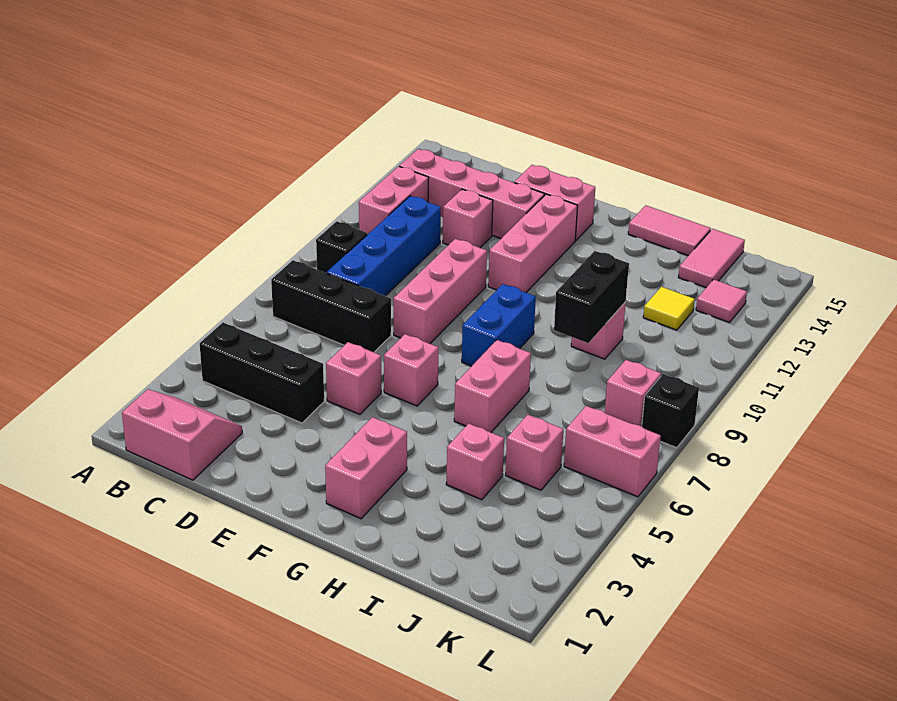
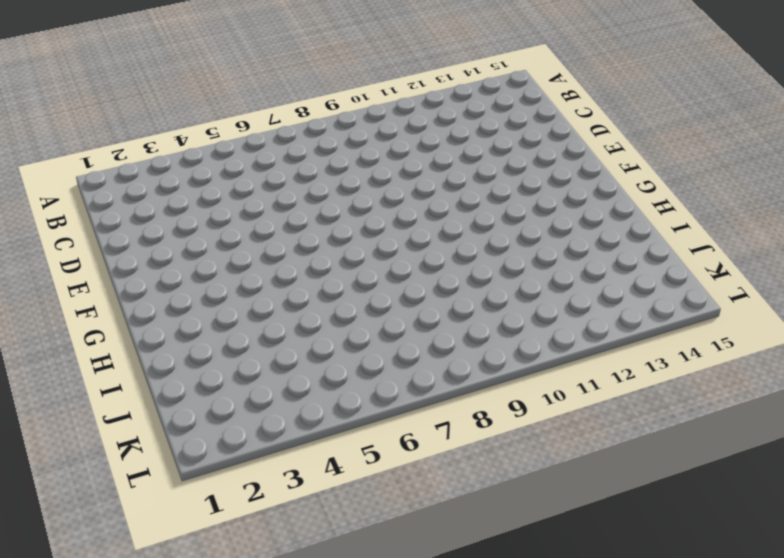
none -> pink 2x2 slope [122,389,242,480]
none -> black 1x3 brick [200,323,324,423]
none -> black 1x3 brick [271,260,391,352]

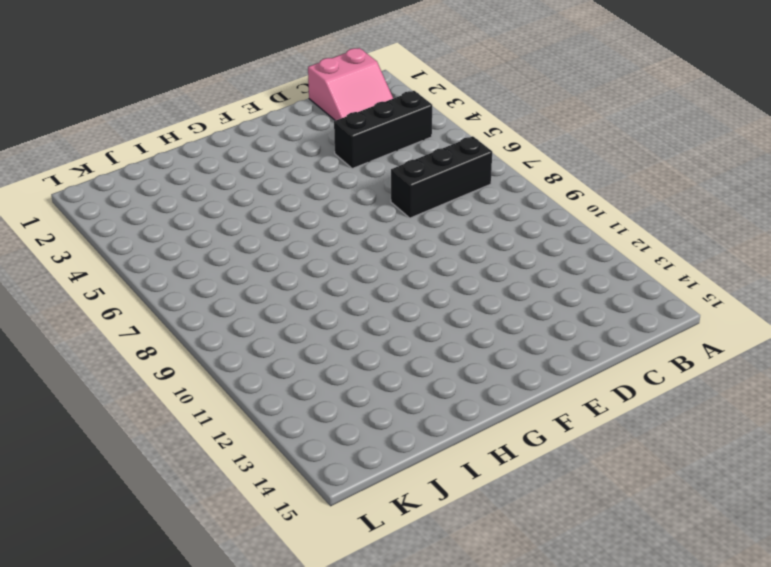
none -> black 1x1 brick [316,221,367,273]
none -> pink 1x2 brick [359,166,429,235]
none -> pink 1x4 brick [399,149,544,239]

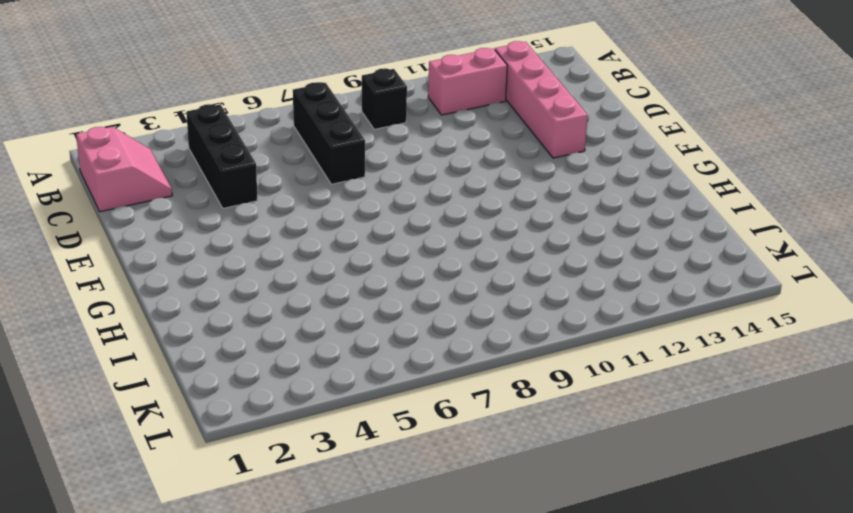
none -> blue 1x4 brick [327,196,441,296]
none -> pink 1x1 brick [443,189,493,248]
none -> pink 1x1 brick [326,342,381,415]

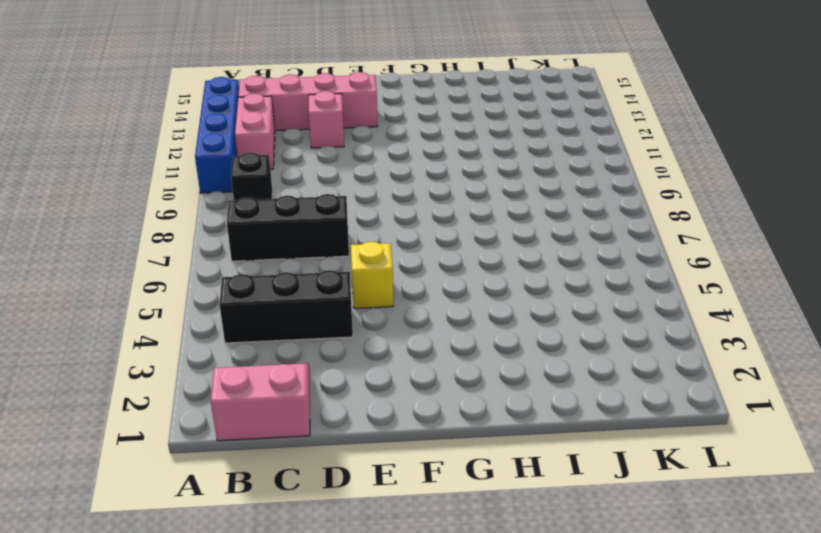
blue 1x4 brick [195,77,239,193] -> blue 1x4 brick moved to [327,196,441,296]
yellow 1x1 brick [351,242,393,308] -> pink 1x1 brick [326,342,381,415]
none -> pink 1x3 brick [394,239,487,344]
none -> pink 1x2 brick [514,165,595,240]
none -> pink 1x1 brick [384,334,438,406]

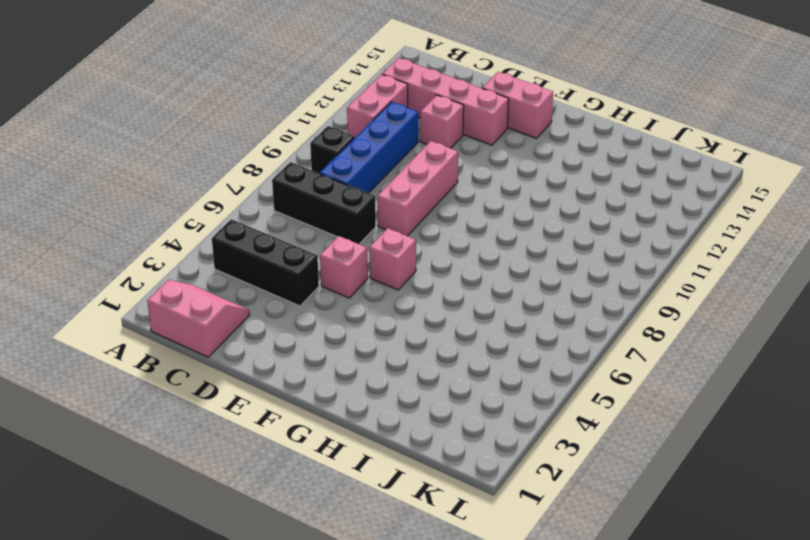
none -> pink 1x3 brick [488,194,577,292]
none -> pink 1x2 brick [325,417,407,519]
none -> blue 1x2 brick [462,284,536,366]

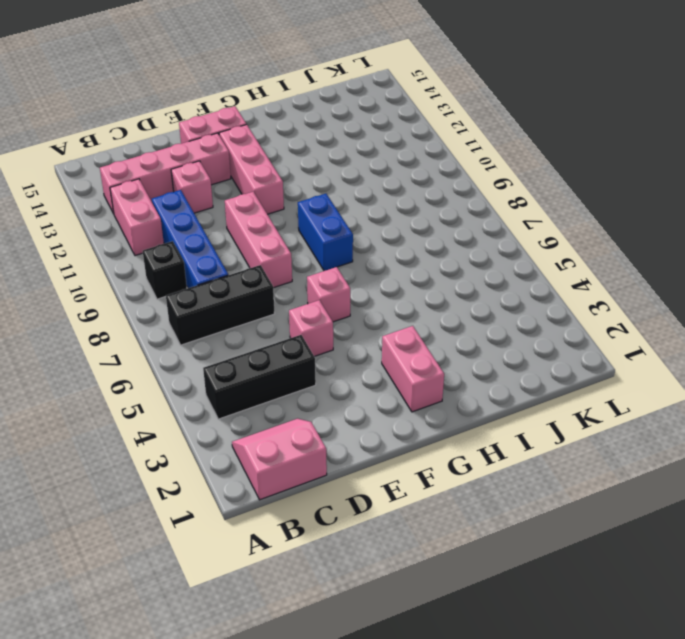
none -> pink 1x2 brick [454,340,531,432]
none -> pink 1x2 tile [628,205,711,256]
none -> pink 1x1 brick [446,423,504,500]

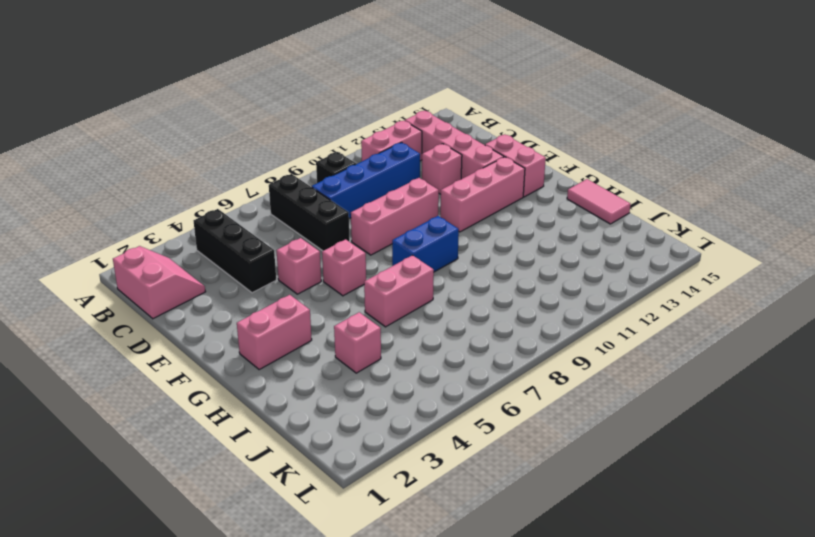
none -> pink 1x1 brick [571,302,626,359]
none -> pink 1x1 brick [506,415,563,490]
none -> yellow 1x1 tile [643,287,695,330]

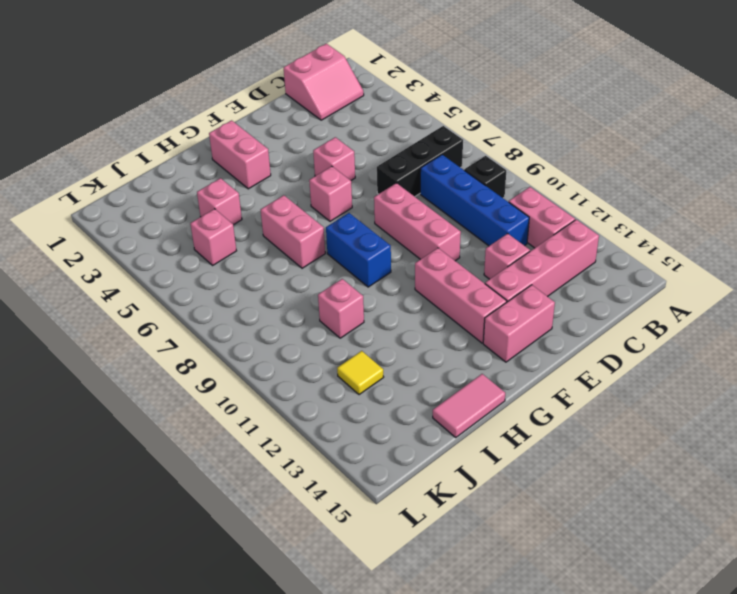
none -> black 1x3 brick [200,323,324,423]
none -> pink 1x2 tile [678,229,745,288]
none -> pink 1x2 brick [564,406,661,497]

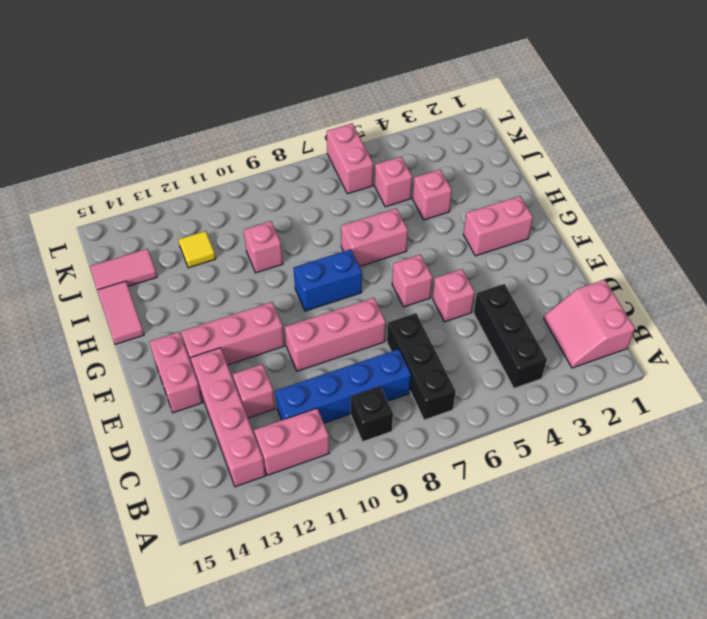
none -> pink 1x1 brick [605,360,661,427]
none -> pink 1x1 tile [696,279,747,323]
none -> black 1x1 brick [642,374,699,448]

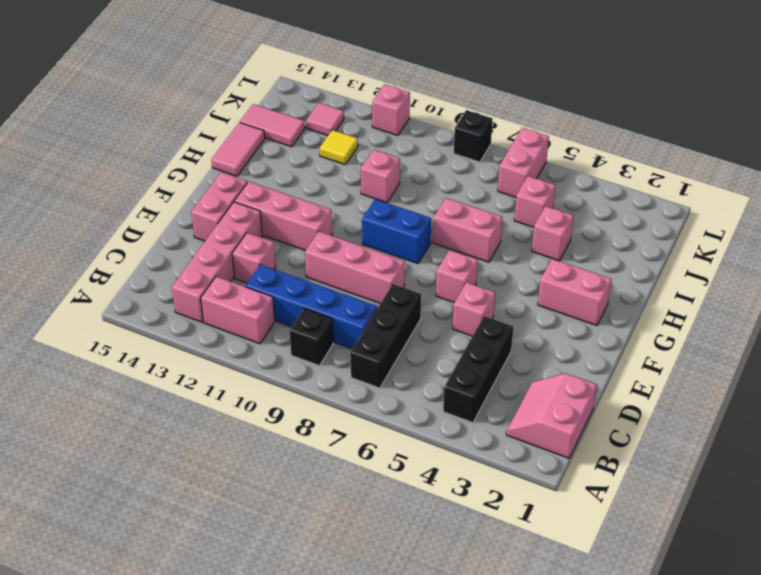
pink 1x1 brick [372,84,410,136] -> pink 1x1 brick moved to [605,360,661,427]
none -> black 1x2 brick [554,251,629,343]

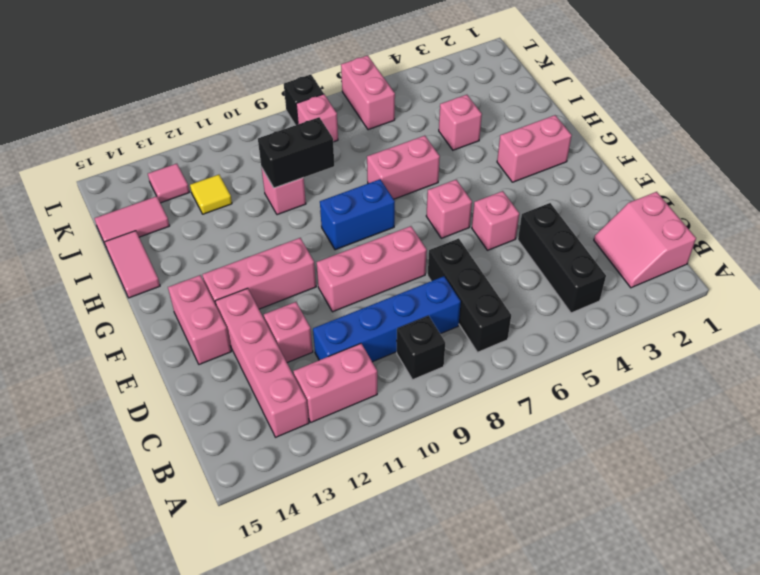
none -> pink 1x1 brick [506,415,563,490]

